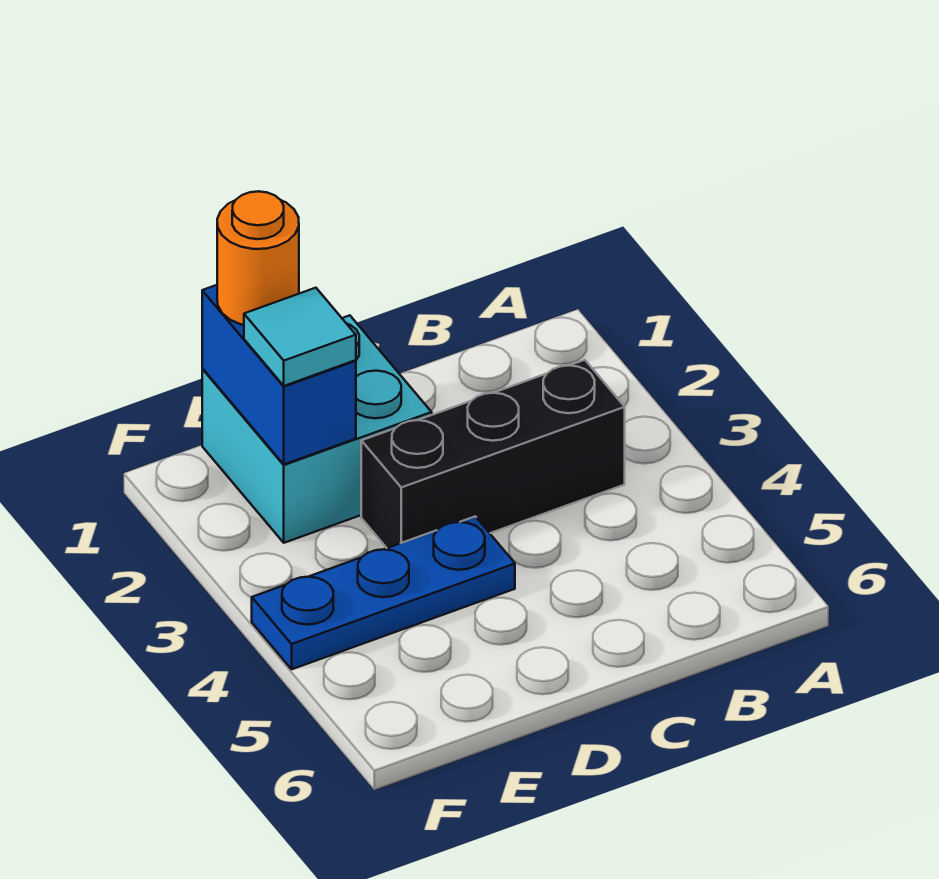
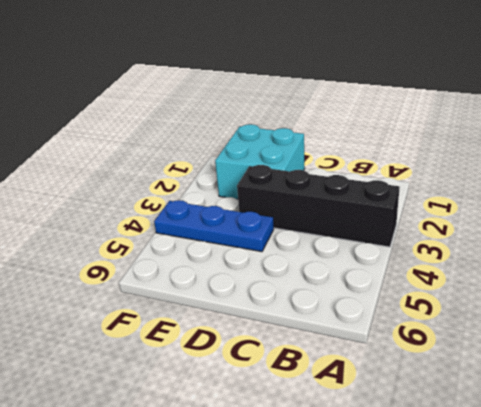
black 1x4 brick [237,165,400,247] -> black 1x3 brick [361,360,625,548]
none -> blue 1x2 brick [202,285,356,464]
none -> orange 1x1 round brick [217,191,299,325]

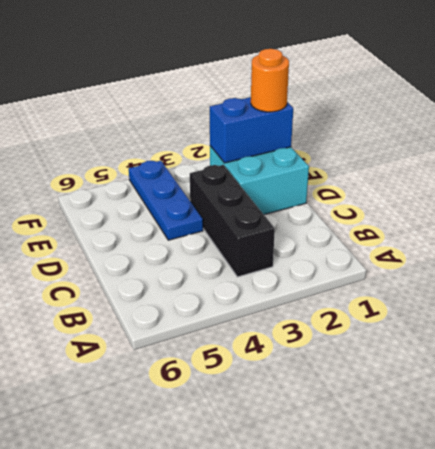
none -> cyan 1x1 tile [244,288,356,386]

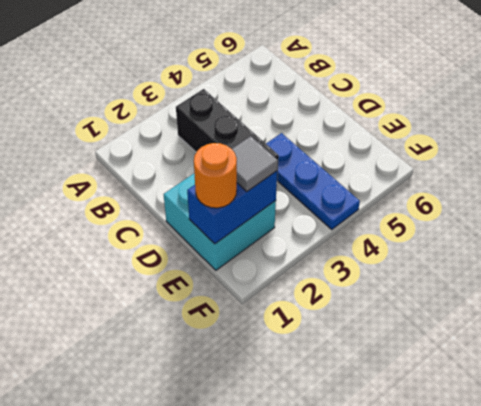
grey 1x1 tile [232,136,278,191] -> cyan 1x1 tile [244,288,356,386]

